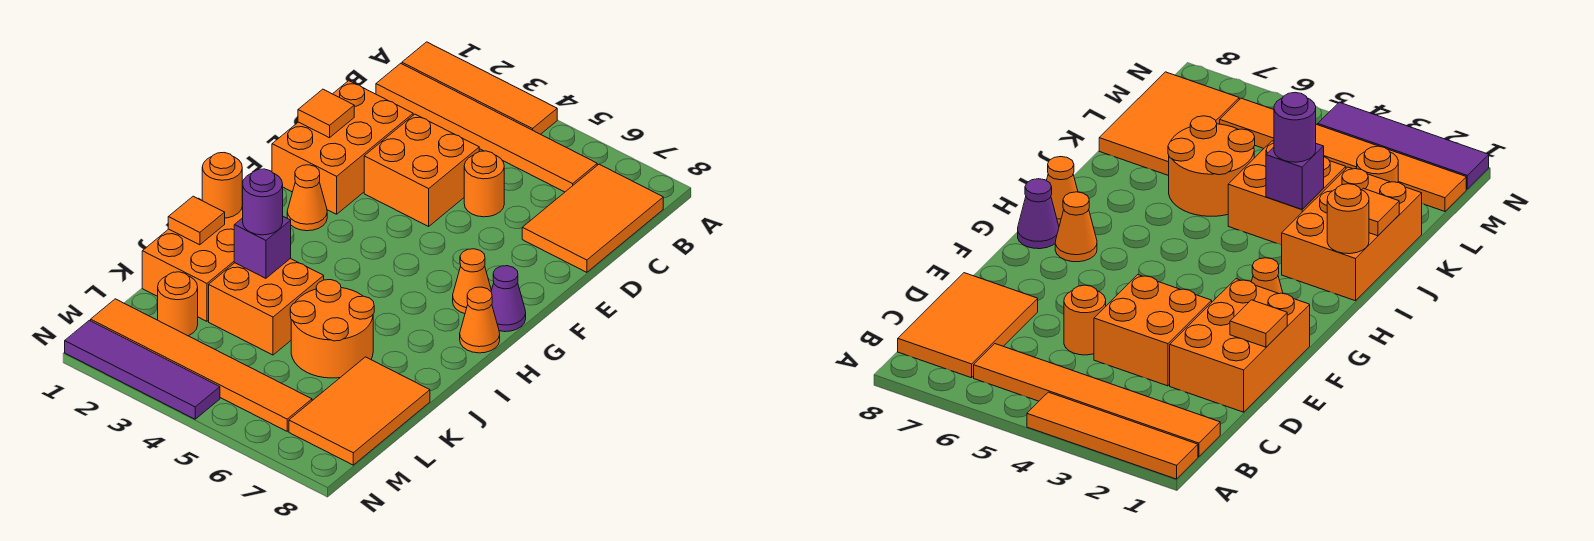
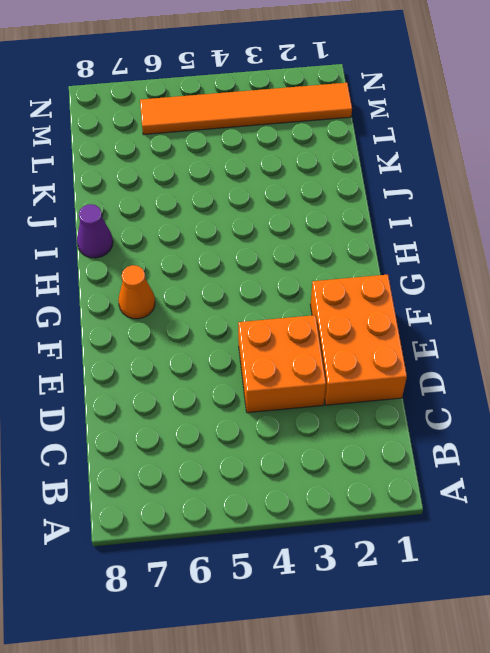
purple 1x1 cone [77,204,113,258] -> purple 1x1 cone moved to [491,266,526,332]
none -> orange 1x4 tile [402,42,557,134]
none -> orange 1x6 tile [376,63,597,192]
none -> orange 2x3 tile [522,164,663,272]

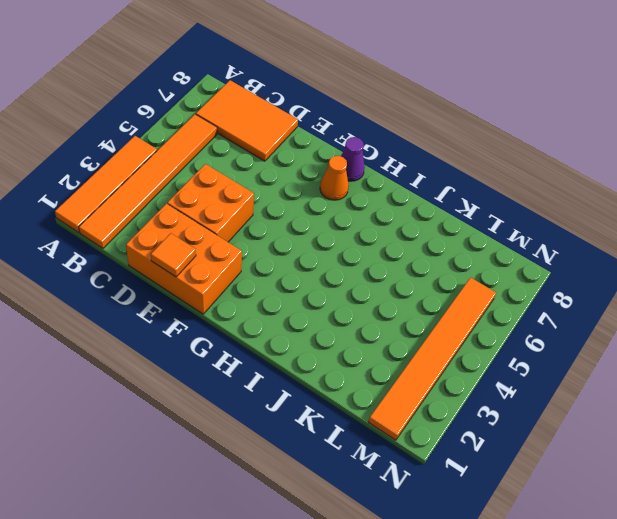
none -> orange 1x1 round brick [464,151,504,217]
none -> orange 1x1 cone [287,165,327,231]
none -> orange 1x1 cone [460,287,500,353]

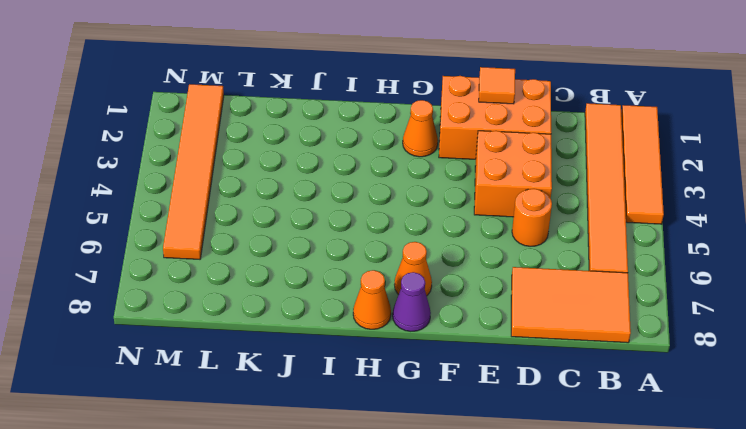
none -> orange 2x3 brick [142,200,243,321]
none -> orange 2x2 brick [209,259,324,355]
none -> orange 2x2 round brick [290,280,374,378]

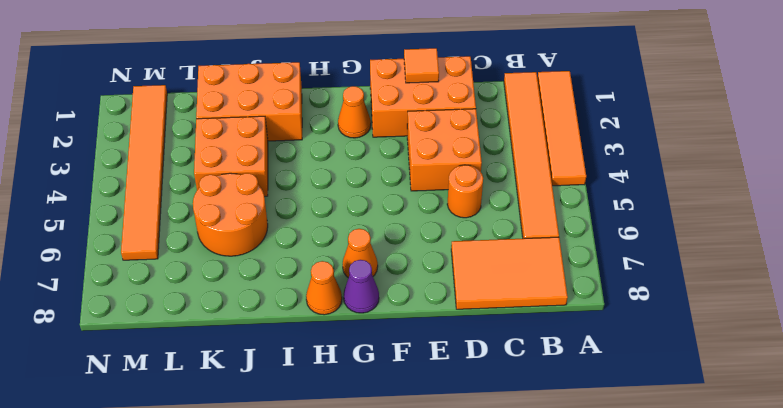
none -> orange 2x3 tile [289,357,430,465]
none -> orange 1x1 round brick [158,272,198,336]
none -> purple 1x4 tile [65,320,220,419]

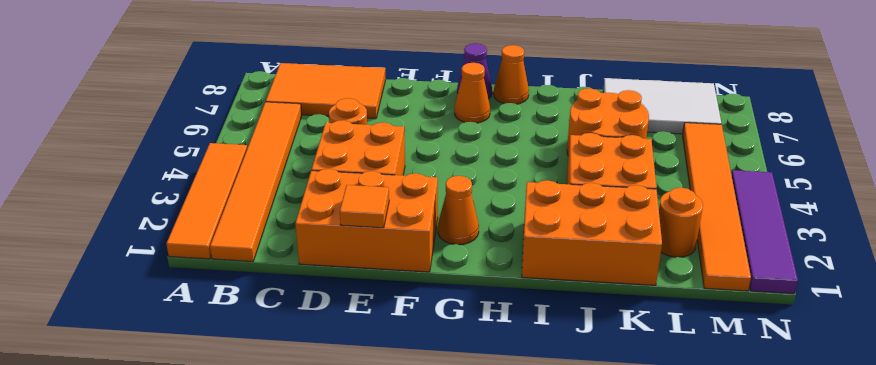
white 2x3 tile [603,78,721,134] -> orange 2x3 tile [289,357,430,465]
none -> orange 1x1 round brick [202,153,242,218]
none -> orange 1x1 tile [168,196,225,245]
none -> purple 1x1 brick [234,217,291,278]

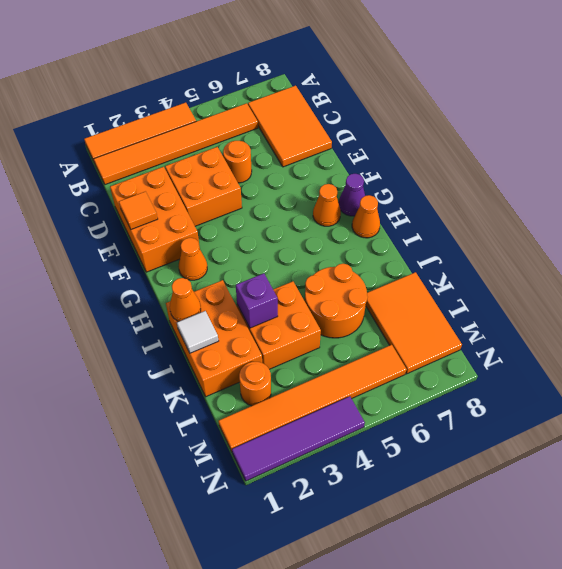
orange 1x1 cone [170,278,201,321] -> orange 1x1 round brick [202,153,242,218]
white 1x1 tile [177,311,218,353] -> orange 1x1 tile [168,196,225,245]
none -> purple 1x1 round brick [242,169,283,235]

